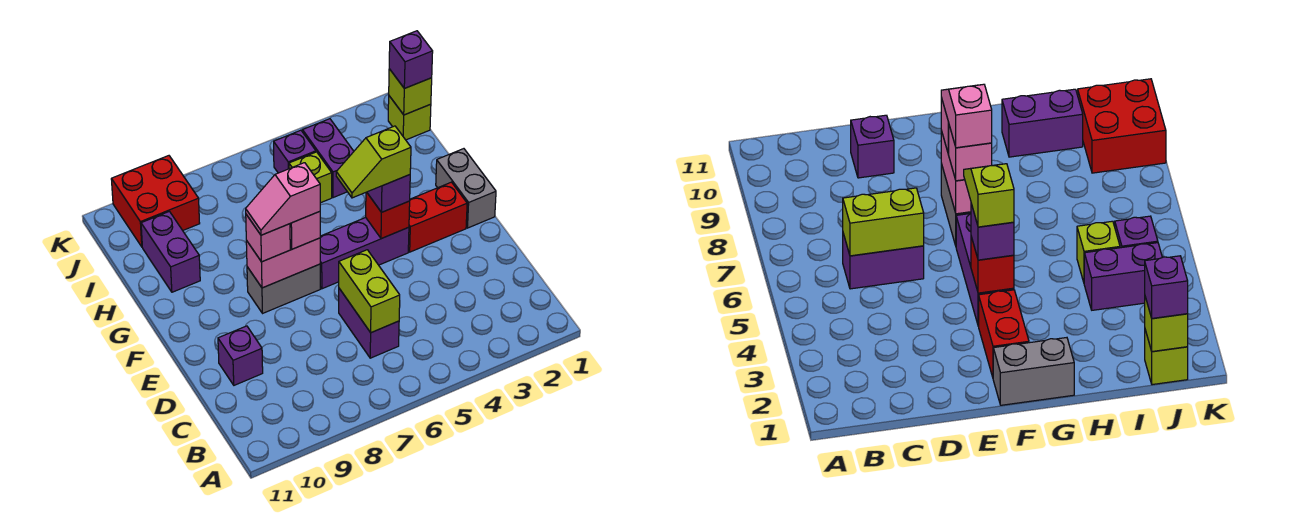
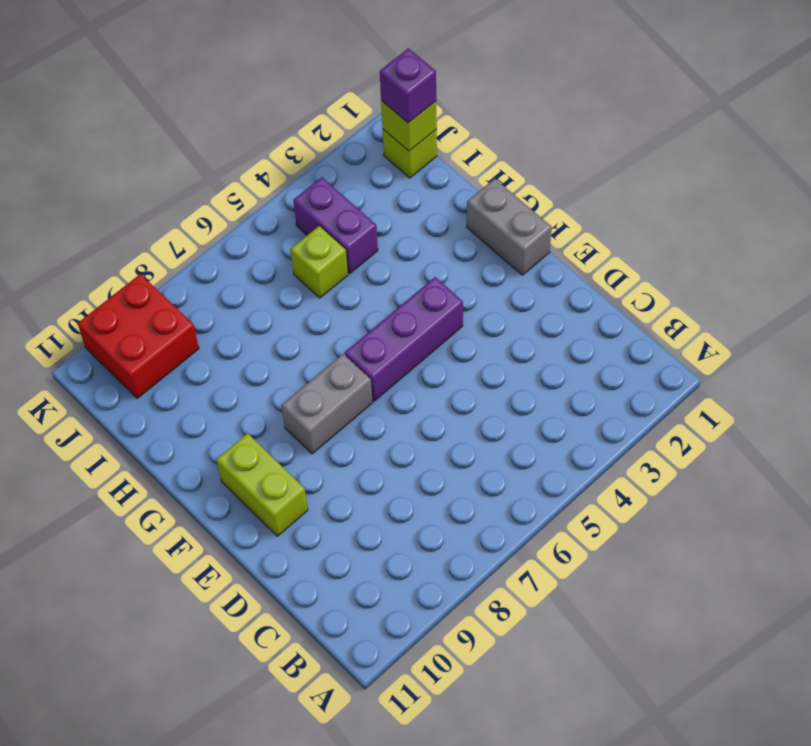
lime 1x2 brick [217,433,308,536] -> lime 1x2 brick moved to [339,250,400,333]
none -> purple 1x2 brick [339,289,399,358]
none -> purple 1x1 brick [218,326,263,385]
none -> red 1x2 brick [408,182,467,252]

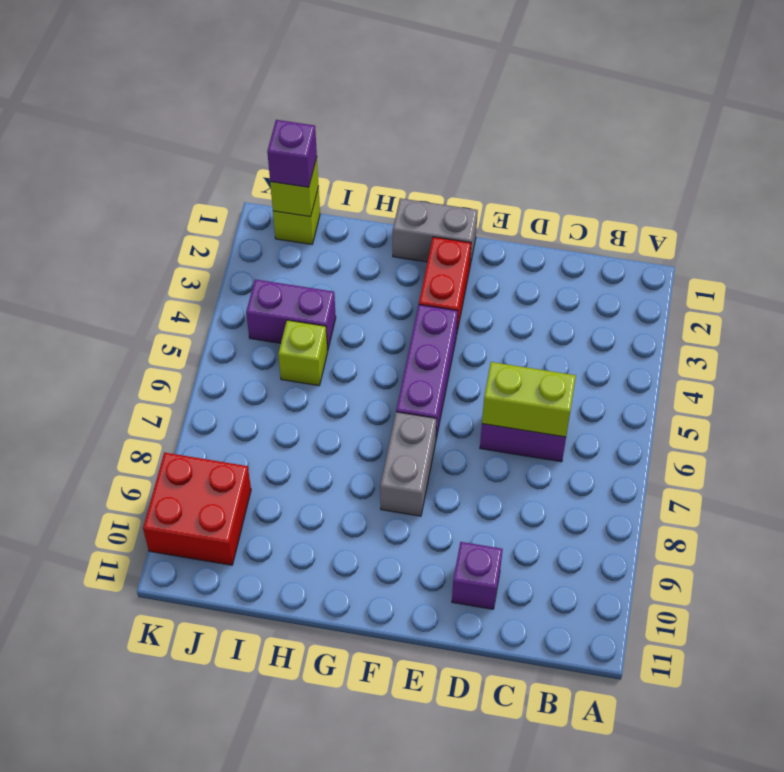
none -> purple 1x2 brick [141,211,200,292]
none -> purple 1x1 brick [274,130,316,173]
none -> red 1x1 brick [366,192,410,239]

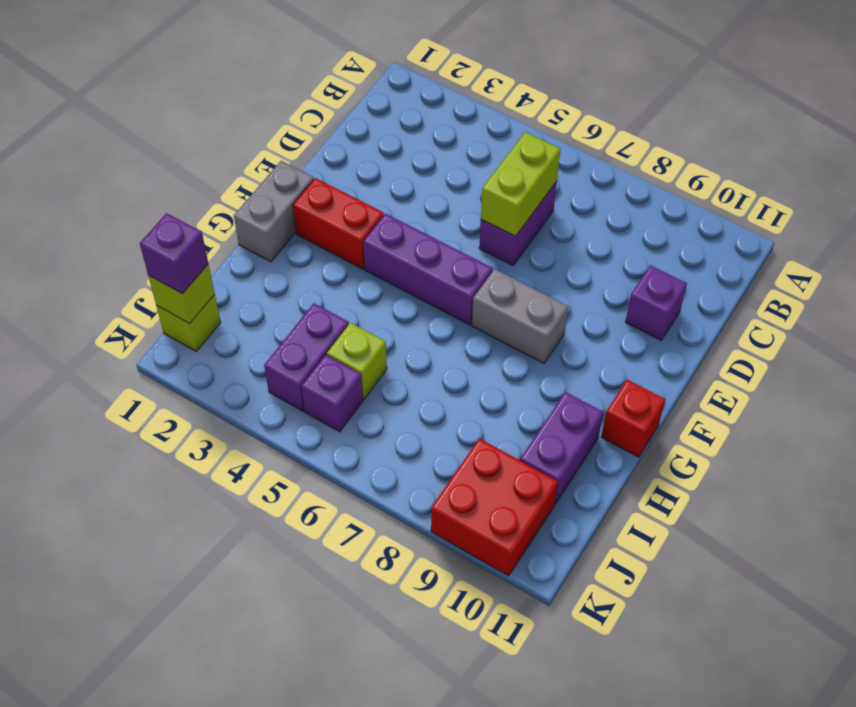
red 1x1 brick [601,380,665,457] -> red 1x1 brick moved to [366,192,410,239]
none -> pink 1x2 brick [246,238,320,288]
none -> purple 1x1 brick [367,175,410,212]
none -> pink 1x1 brick [290,212,320,249]

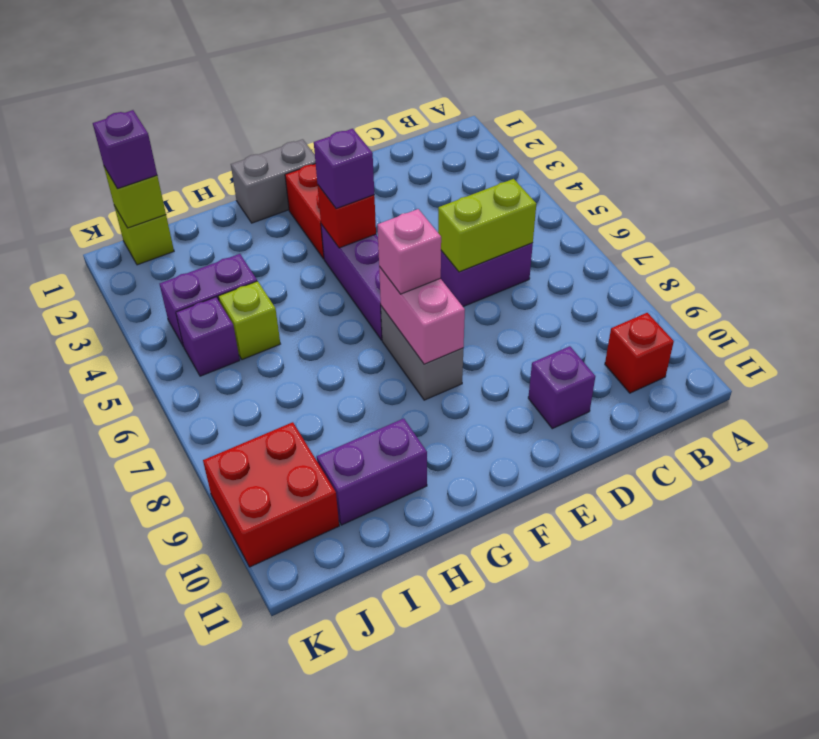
red 1x1 brick [605,313,674,393] -> none
none -> pink 1x1 brick [246,215,290,262]
none -> lime 1x2 slope [336,126,411,198]
none -> pink 1x2 slope [246,163,320,235]

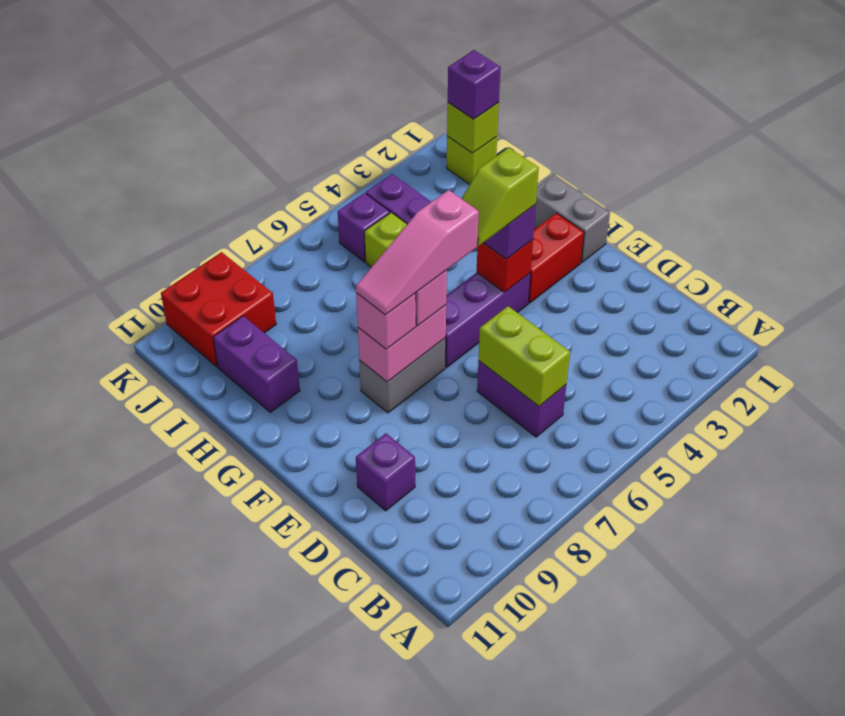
pink 1x3 slope [356,190,479,315] -> pink 1x2 slope [246,163,320,235]

